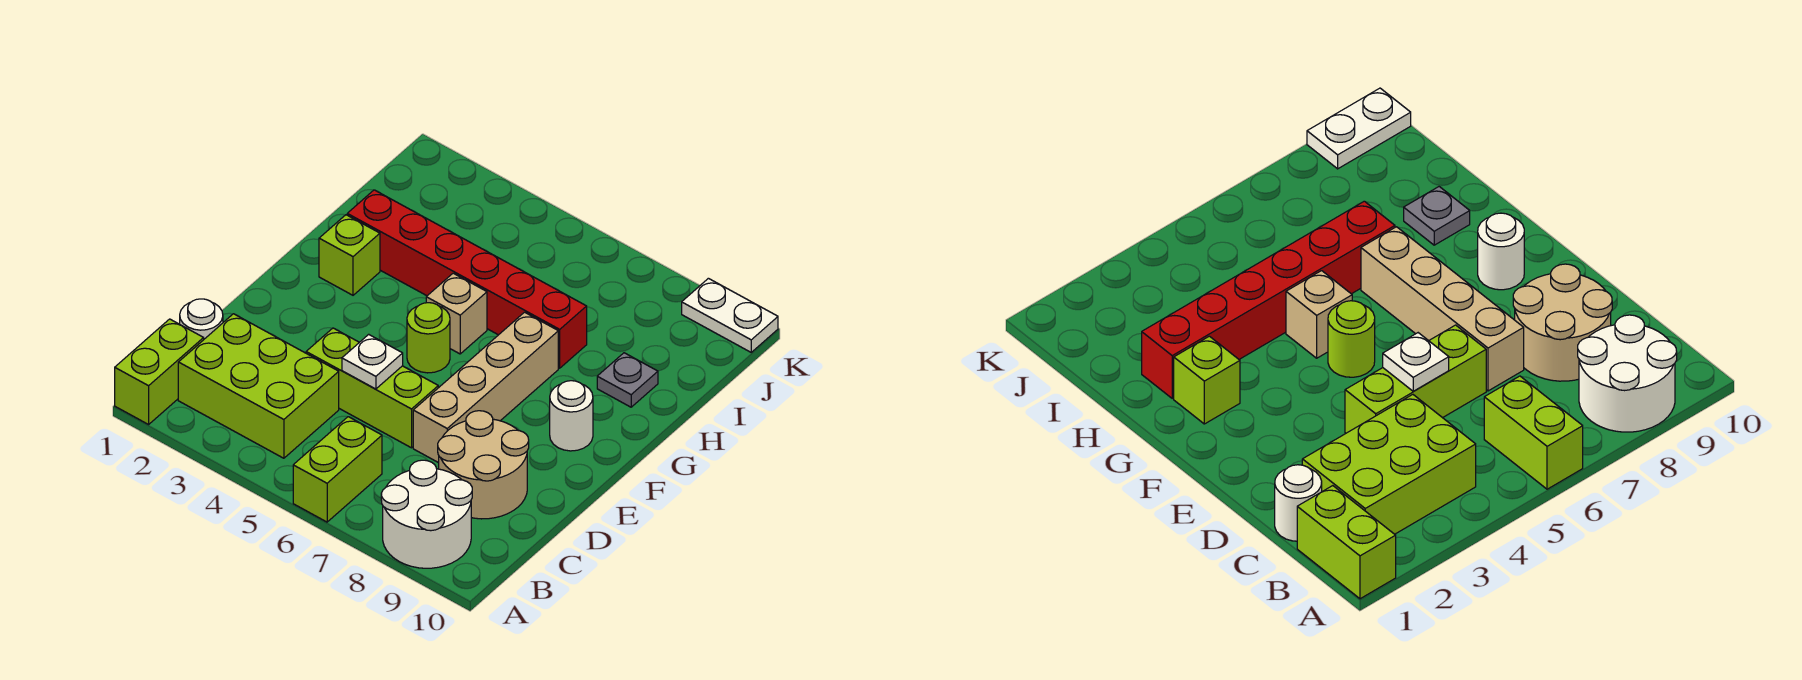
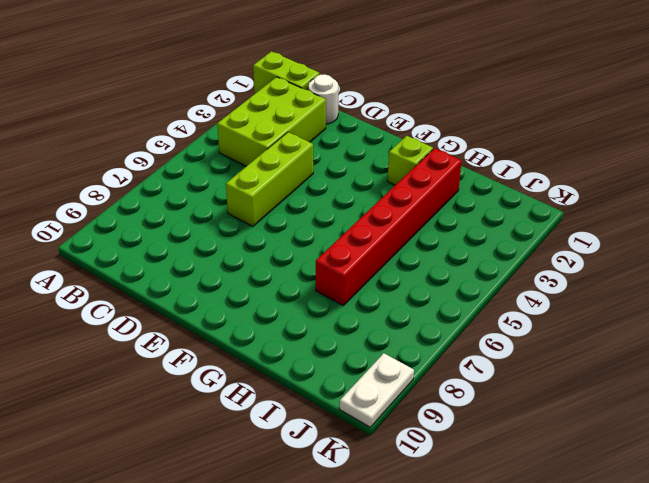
none -> lime 1x2 brick [293,417,382,522]
none -> white 2x2 round brick [381,460,472,568]
none -> tan 2x2 round brick [438,411,529,519]

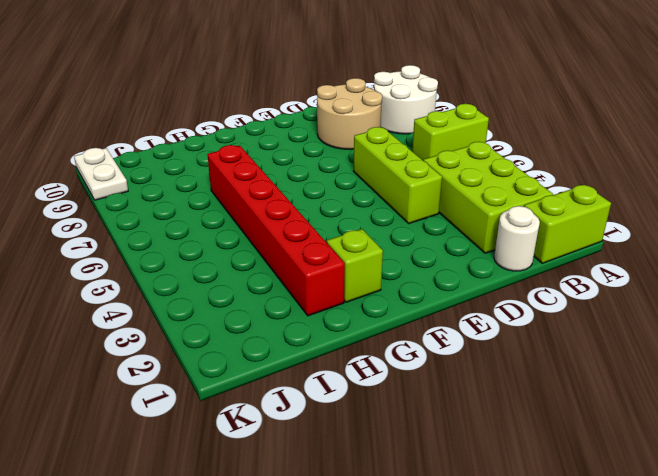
none -> tan 1x4 brick [413,312,558,463]
none -> lime 1x1 round brick [407,303,450,373]
none -> white 1x1 round brick [550,381,593,451]

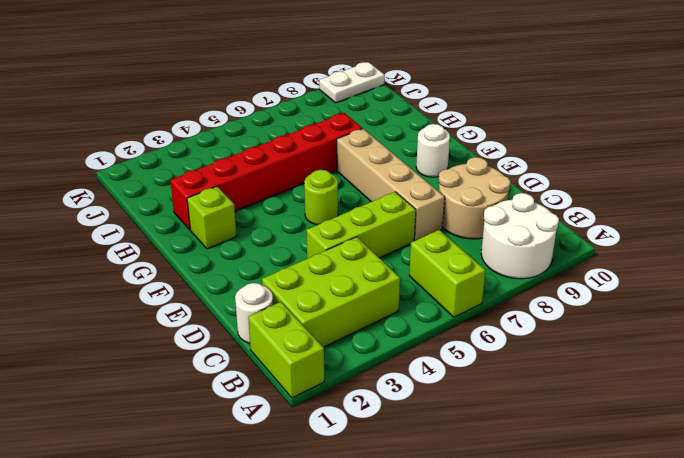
none -> tan 1x1 brick [426,273,487,354]
none -> grey 1x1 plate [597,353,658,407]
none -> white 1x1 plate [342,334,403,389]

